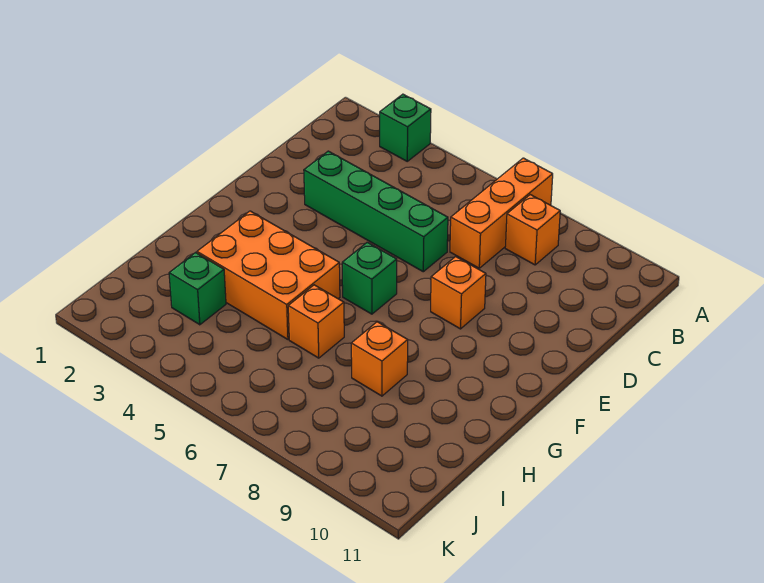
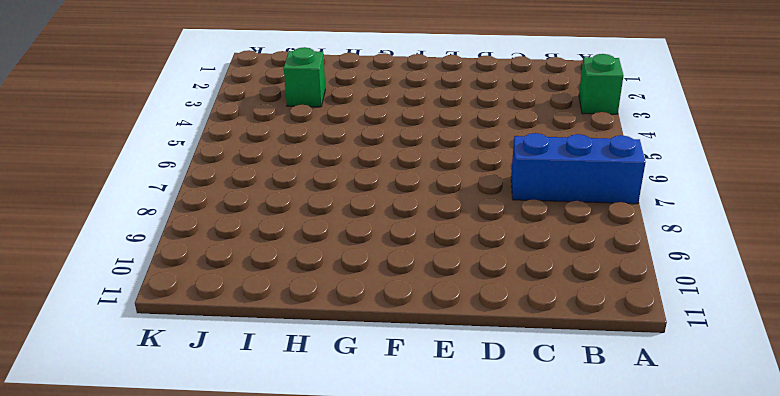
blue 1x3 brick [511,133,646,204] -> orange 1x3 brick [450,158,553,268]
none -> orange 1x1 brick [505,195,560,265]
none -> green 1x4 brick [304,151,448,272]

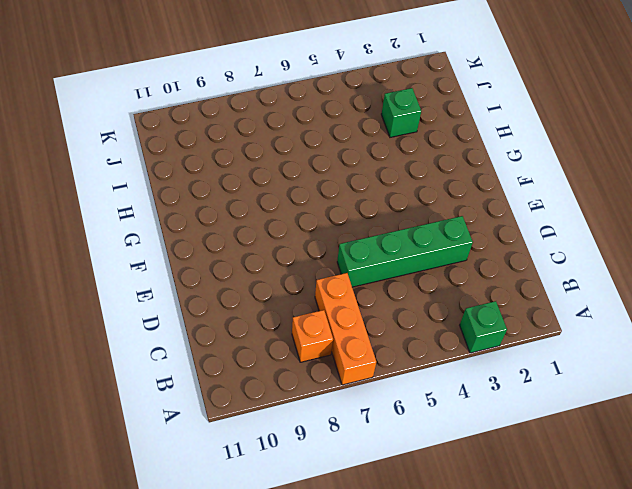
none -> orange 1x1 brick [431,257,486,329]
none -> green 1x1 brick [342,242,397,314]

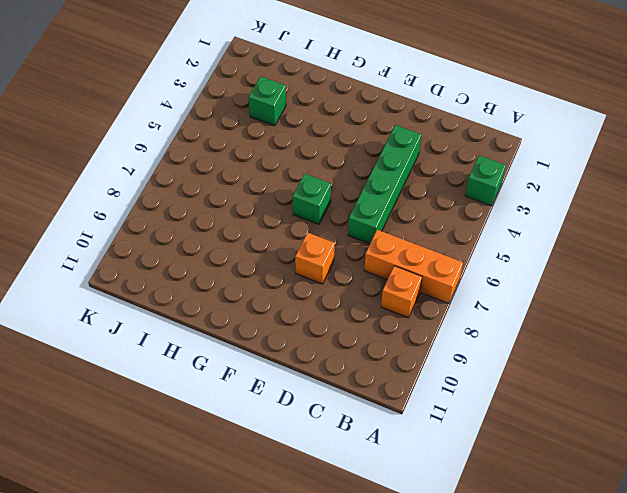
none -> orange 2x3 brick [197,211,340,339]
none -> orange 1x1 brick [288,285,344,358]

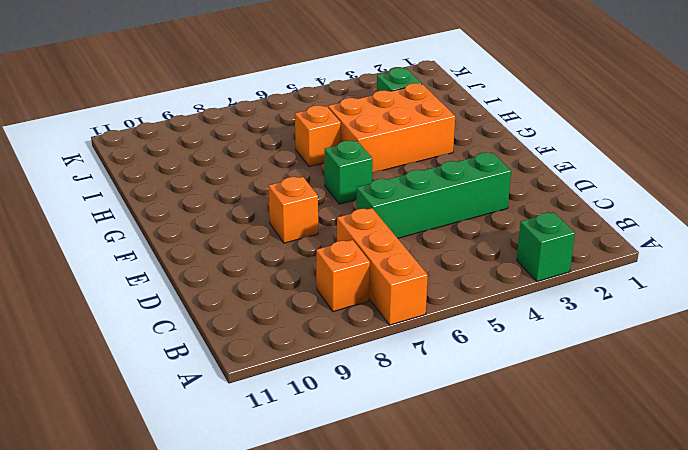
none -> orange 1x1 brick [351,322,408,396]

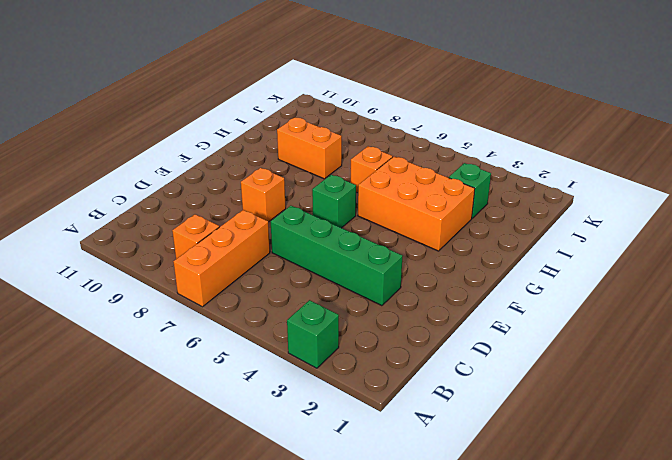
orange 1x2 brick [277,118,342,179] -> orange 1x1 brick [351,322,408,396]

